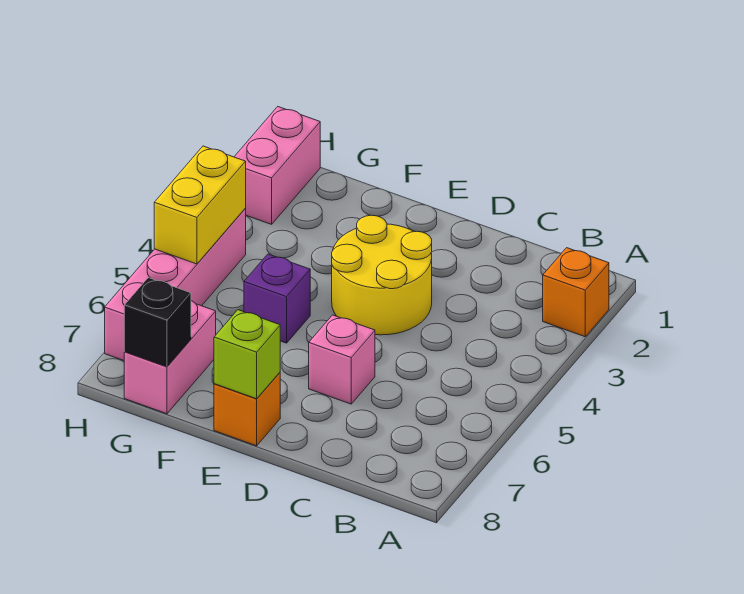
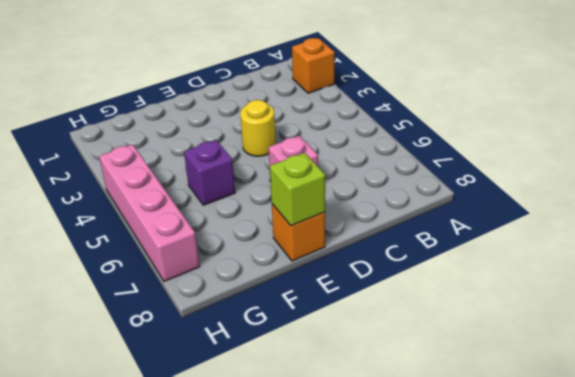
yellow 1x1 round brick [240,100,276,156] -> yellow 2x2 round brick [332,215,432,335]
none -> pink 1x2 brick [124,301,216,414]
none -> pink 1x2 brick [234,107,320,224]

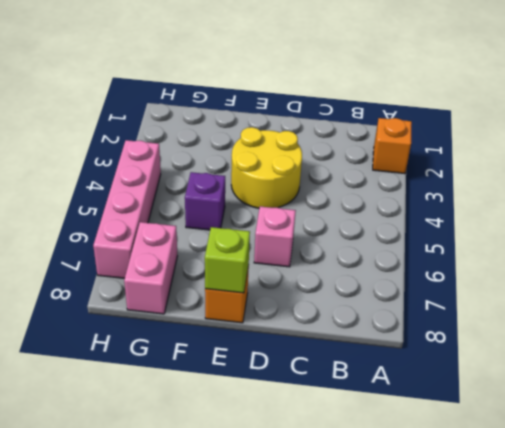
none -> pink 1x2 brick [234,107,320,224]
none -> black 1x1 brick [124,278,191,367]

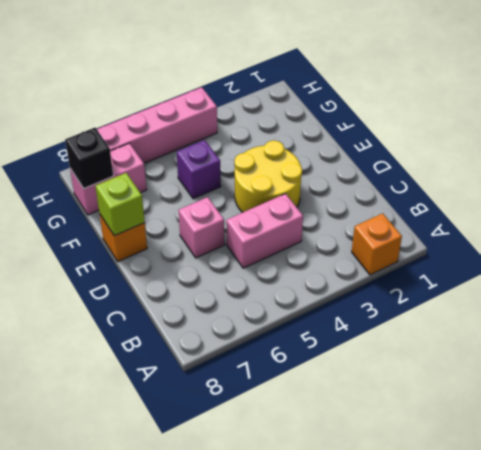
pink 1x2 brick [226,194,303,268] -> pink 1x2 brick moved to [234,107,320,224]
none -> yellow 1x2 brick [154,146,246,264]

